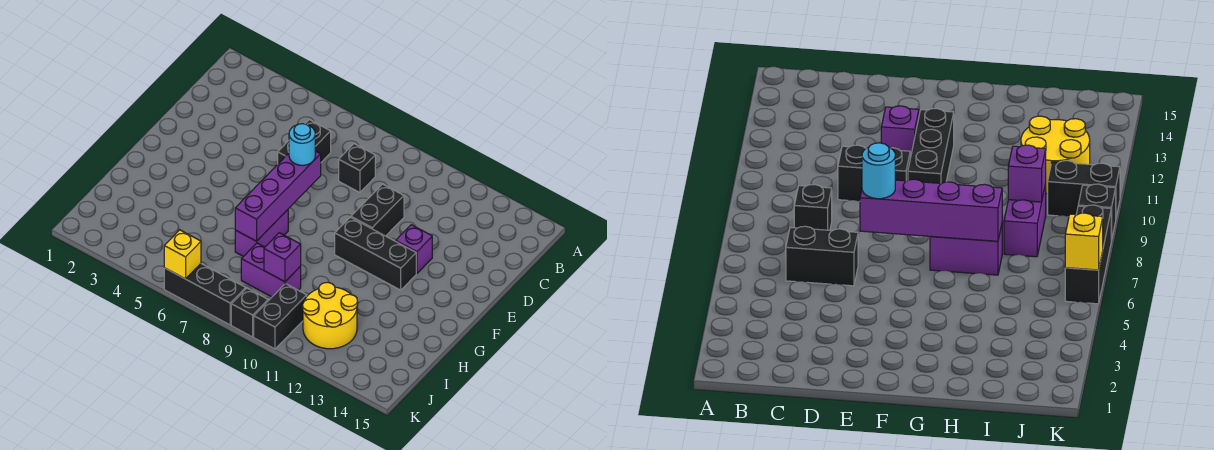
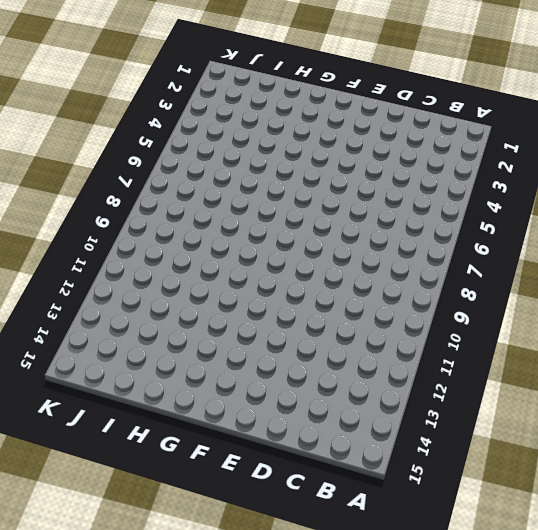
none -> black 1x2 brick [278,120,331,164]
none -> black 1x1 brick [339,144,375,192]
none -> black 1x2 brick [351,184,404,236]

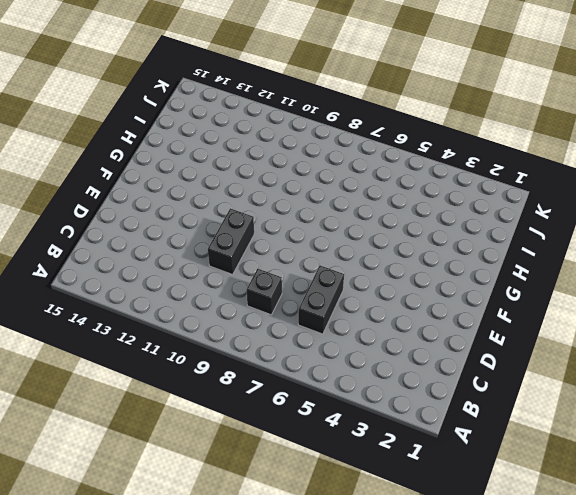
none -> purple 1x1 brick [396,225,432,274]
none -> black 1x3 brick [335,217,416,290]
none -> purple 1x2 brick [235,210,288,257]

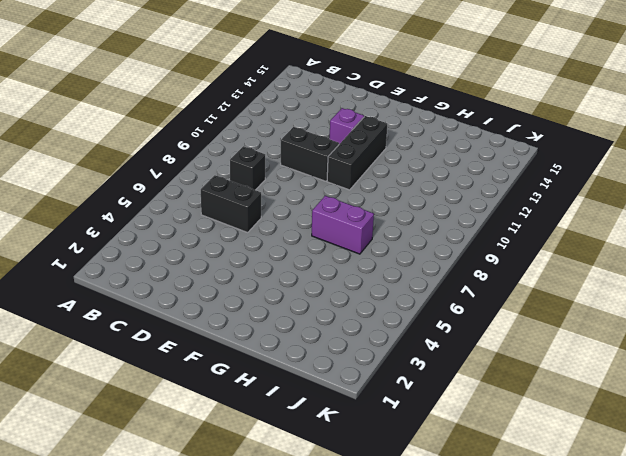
none -> purple 1x2 brick [241,243,301,297]
none -> yellow 2x2 round brick [303,282,358,349]
none -> black 1x2 brick [254,284,307,349]

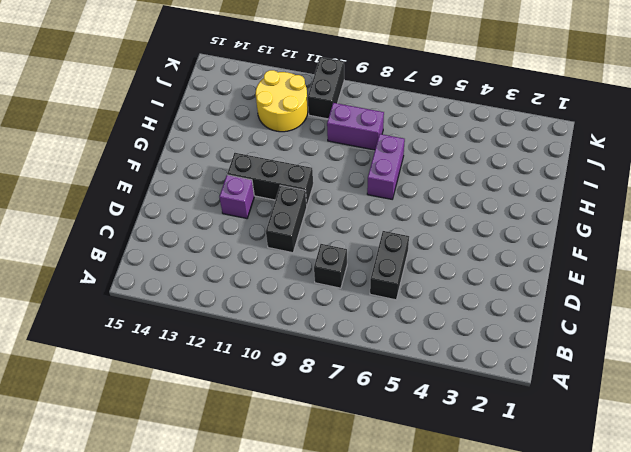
none -> black 1x3 brick [164,264,246,325]
none -> black 1x1 brick [231,288,268,337]
none -> purple 1x4 brick [235,151,321,241]

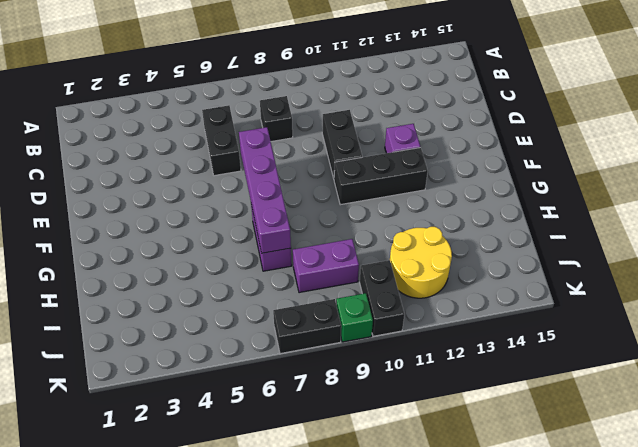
black 1x2 brick [273,299,341,354] -> black 1x3 brick [164,264,246,325]
green 1x1 brick [336,293,373,342] -> black 1x1 brick [231,288,268,337]
none -> purple 1x1 brick [264,233,301,282]
none -> yellow 1x1 brick [164,230,201,279]
none -> cyan 1x1 round brick [289,124,315,165]

